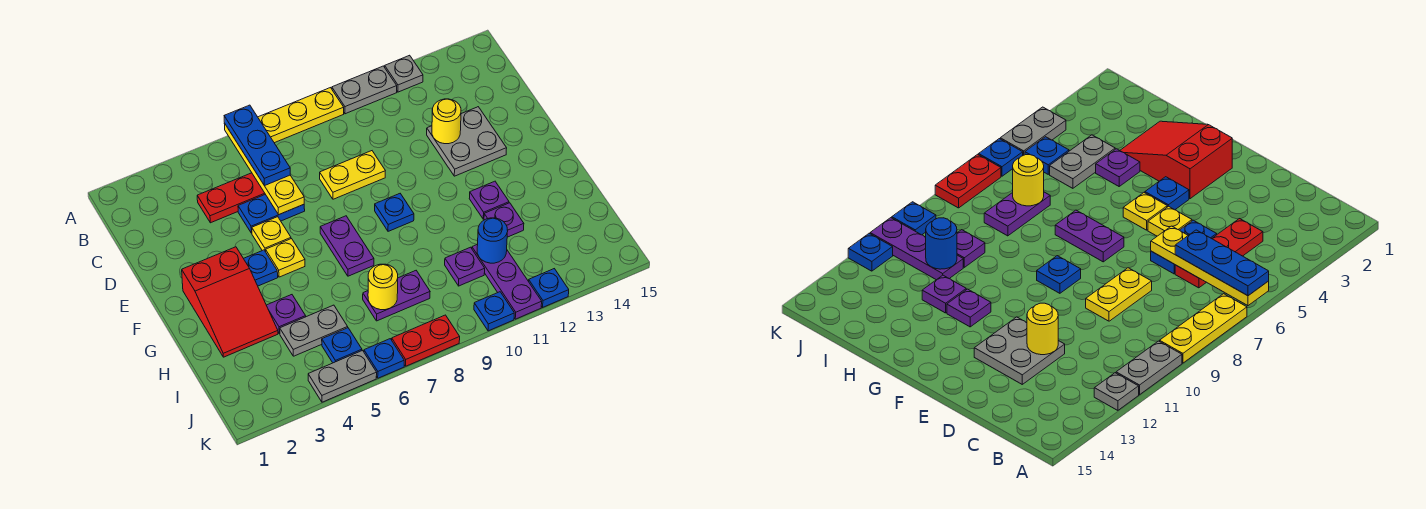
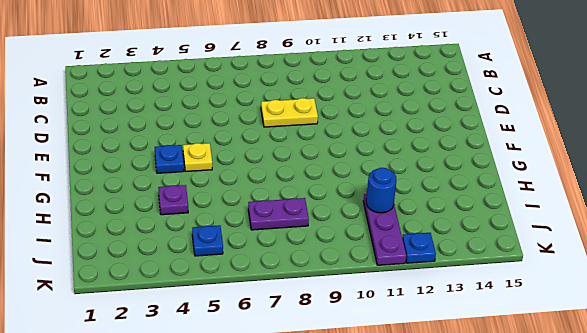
none -> yellow 1x3 plate [258,88,344,143]
none -> grey 1x2 plate [332,66,397,114]
none -> grey 1x1 plate [385,55,423,92]
none -> red 1x3 plate [197,173,265,223]

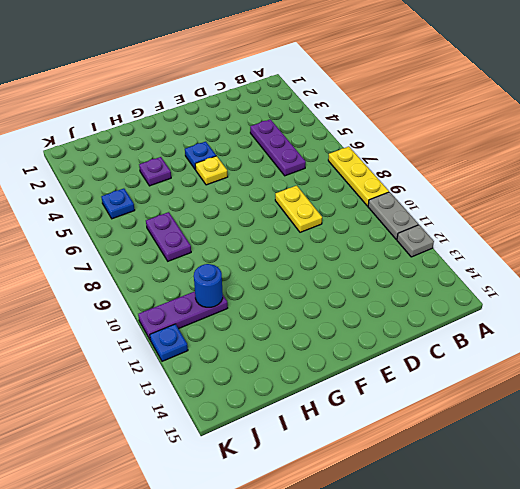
purple 1x3 plate [250,119,306,176] -> red 1x3 plate [197,173,265,223]
none -> blue 1x2 plate [238,194,305,233]
none -> grey 2x2 plate [427,107,507,176]
none -> yellow 1x1 plate [252,217,291,252]
none -> red 2x3 slope [182,247,278,357]

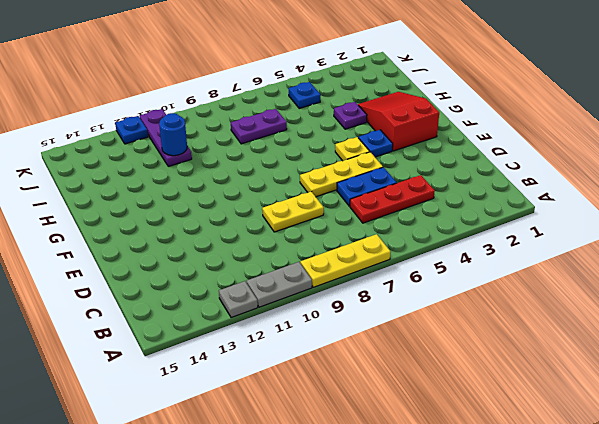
yellow 1x3 plate [300,152,383,197] -> yellow 1x1 plate [252,217,291,252]
none -> grey 2x2 plate [427,107,507,176]
none -> purple 1x2 plate [320,216,374,276]
none -> blue 1x1 plate [375,194,414,231]
none -> purple 1x1 plate [469,181,509,219]

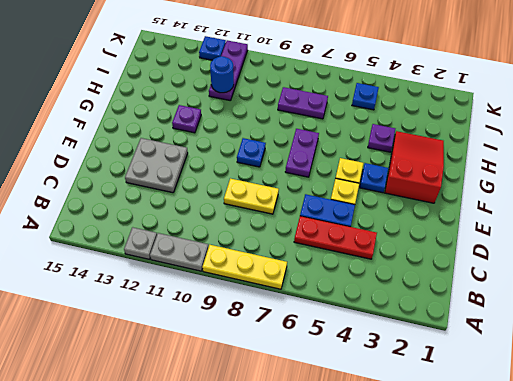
none -> purple 1x1 plate [484,203,524,237]
none -> grey 1x2 plate [280,305,348,356]
none -> purple 1x1 plate [445,247,485,286]
none -> grey 1x2 plate [308,351,377,402]

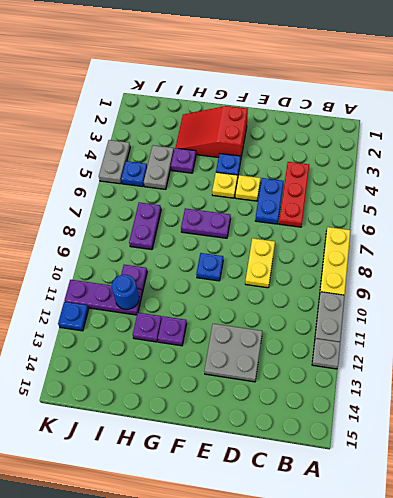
none -> blue 1x1 plate [364,339,404,378]
none -> red 1x2 plate [392,315,460,366]
none -> blue 1x1 plate [474,292,514,331]
none -> yellow 1x4 plate [224,123,304,215]

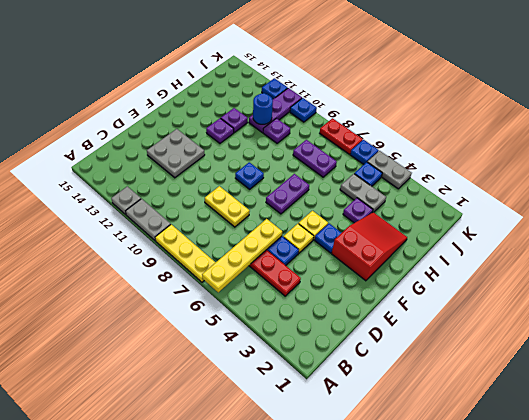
none -> yellow 1x1 round brick [432,99,461,144]
none -> yellow 1x1 round brick [368,264,398,310]
none -> blue 1x3 plate [224,105,290,186]

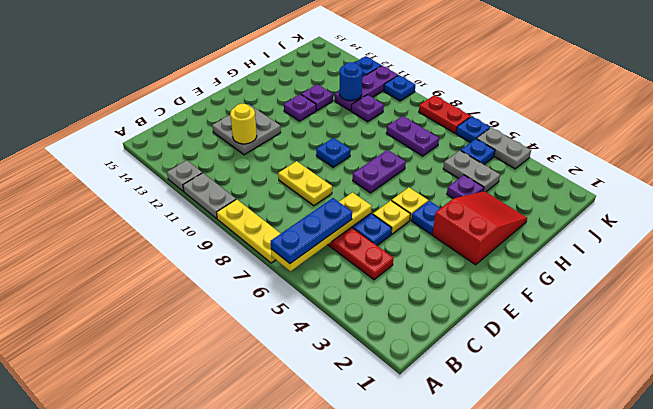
none -> yellow 1x1 round brick [368,264,398,310]

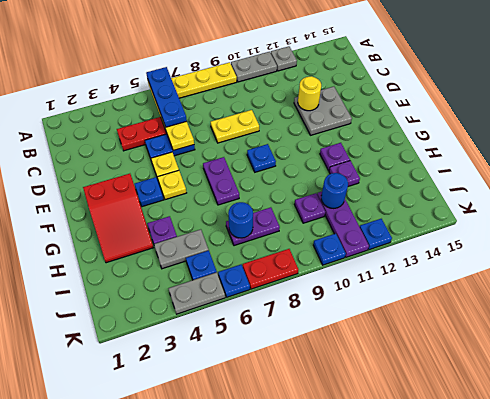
blue 1x1 round brick [228,202,253,238] -> yellow 1x1 round brick [368,264,398,310]

